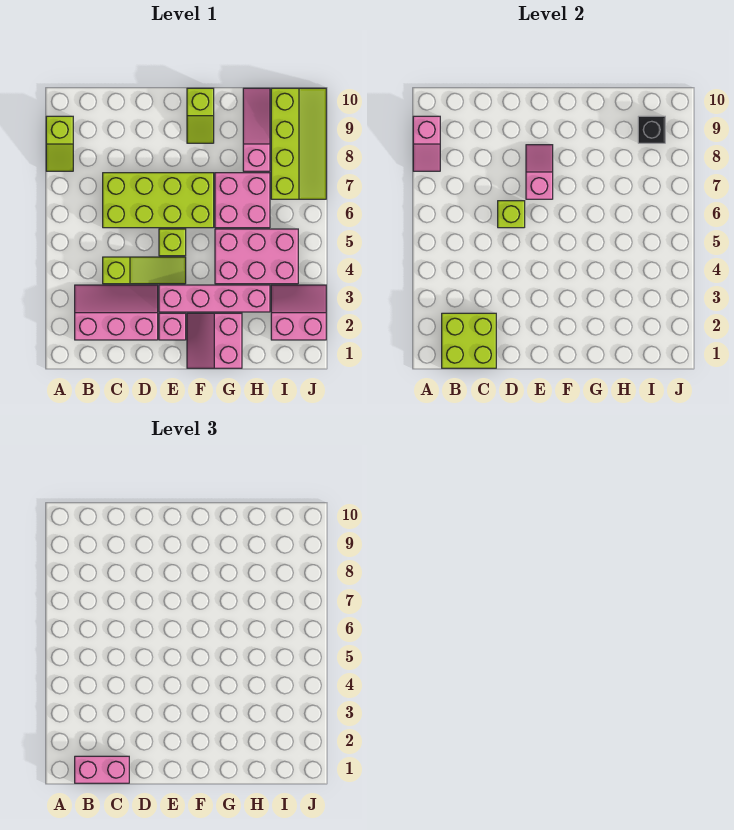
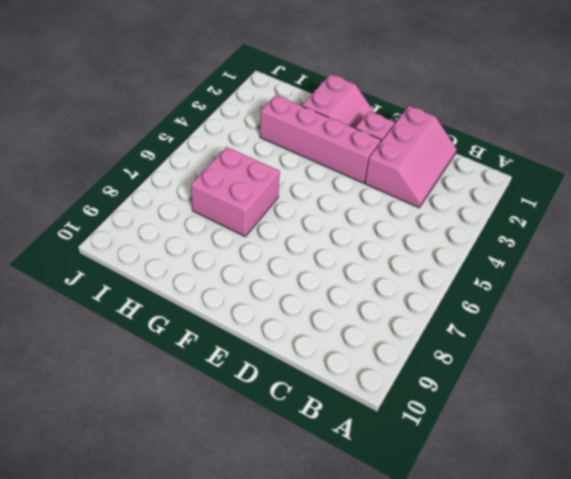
pink 2x3 slope [365,106,457,208] -> pink 2x3 slope turned to [75,285,158,340]
none -> lime 1x2 slope [46,116,73,171]
none -> lime 1x3 slope [103,257,186,284]
none -> lime 2x4 brick [103,173,214,228]

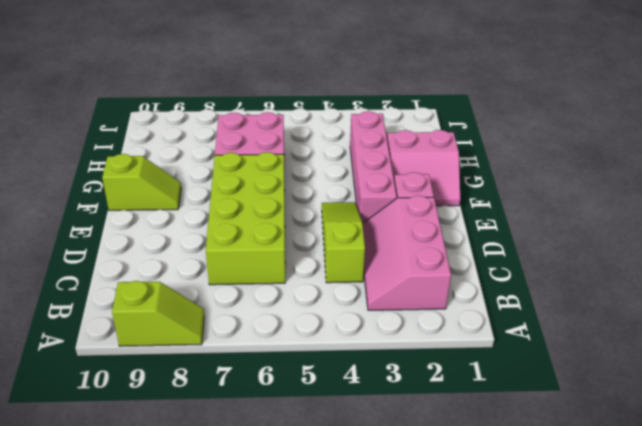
none -> lime 1x1 brick [159,229,186,256]
none -> pink 2x3 brick [215,229,298,284]
none -> pink 1x3 slope [243,88,270,171]

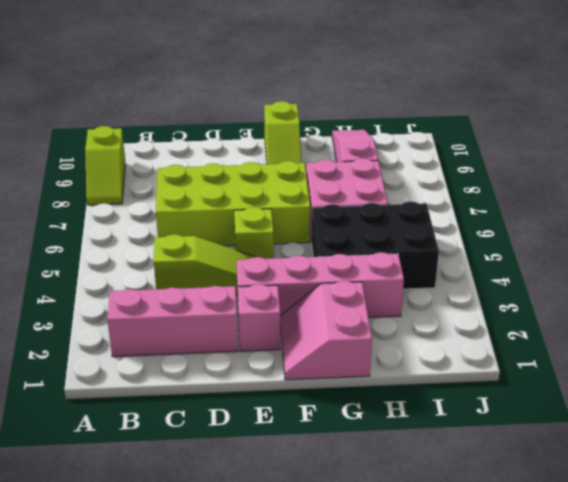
black 2x3 brick [312,201,439,289] -> pink 2x3 brick [215,229,298,284]
none -> pink 2x2 slope [271,285,326,340]
none -> lime 2x4 slope [271,88,326,199]
none -> pink 1x2 slope [413,116,440,171]

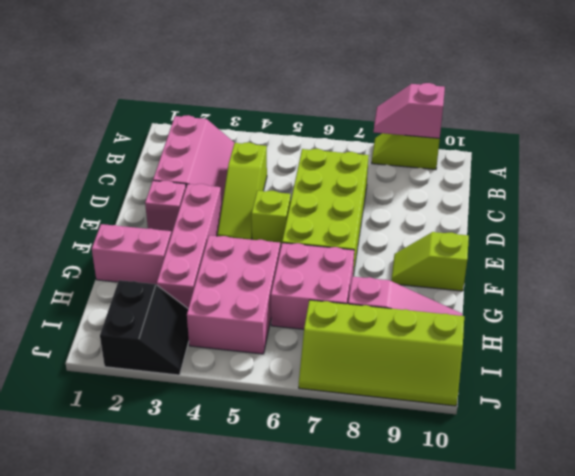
black 2x2 slope [100,280,189,375] -> pink 2x2 slope [271,285,326,340]
none -> lime 2x2 brick [442,313,496,368]
none -> lime 1x1 brick [498,201,525,228]
none -> pink 1x2 slope [526,145,553,199]

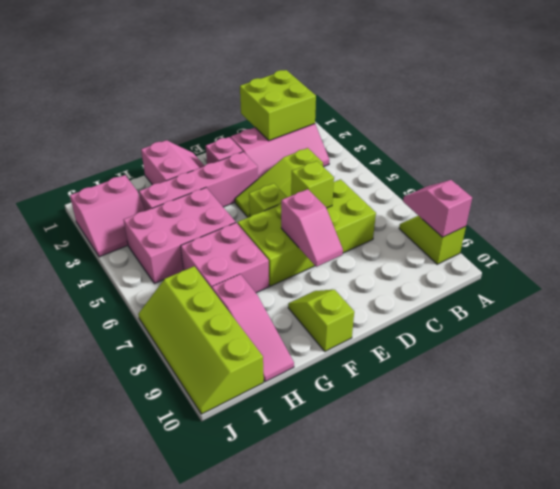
none -> black 1x1 brick [638,116,665,143]
none -> pink 1x2 brick [75,756,129,783]

